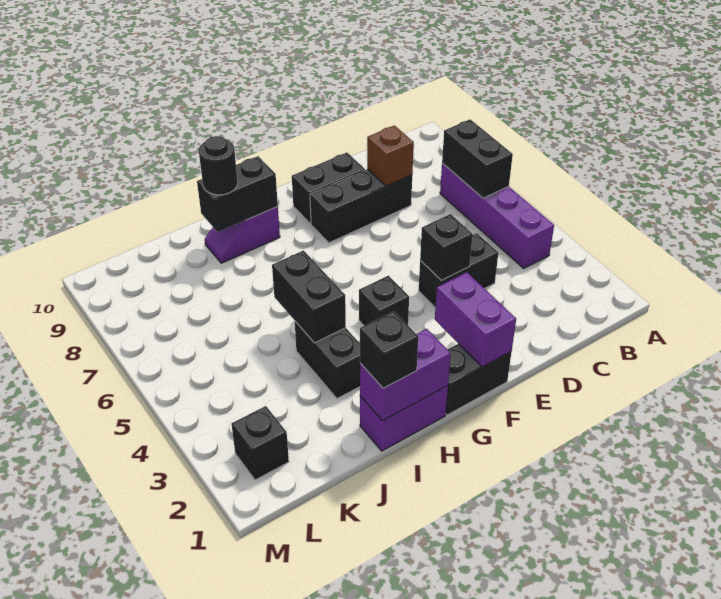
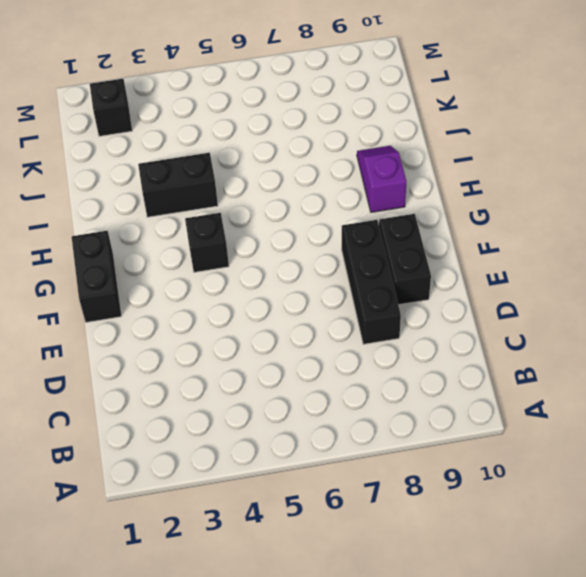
none -> purple 1x4 brick [440,163,554,268]
none -> black 1x2 brick [419,233,498,307]
none -> purple 1x2 brick [360,386,448,451]

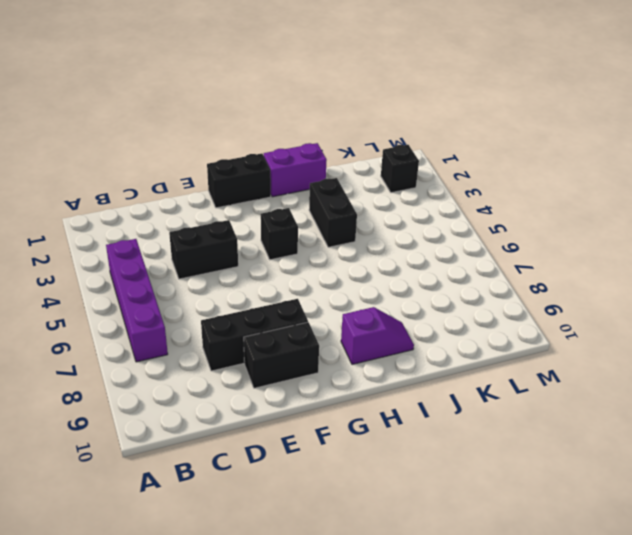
none -> black 1x2 brick [442,120,513,198]
none -> brown 1x1 brick [367,126,414,186]
none -> black 1x1 brick [420,214,473,280]

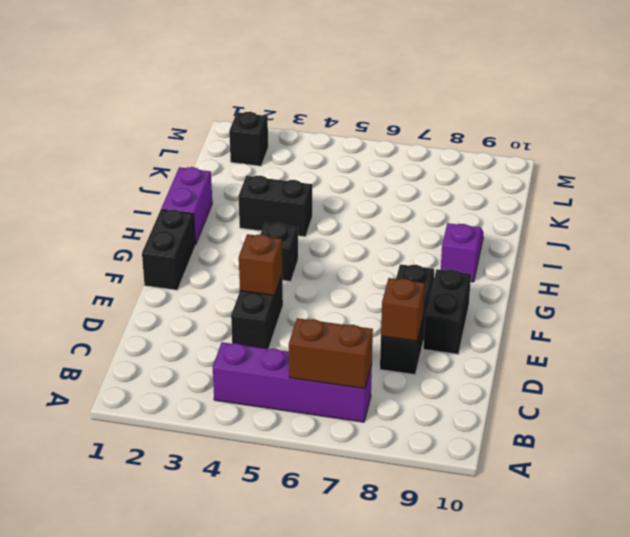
brown 1x2 brick [289,318,373,389] -> black 1x2 brick [442,120,513,198]
brown 1x1 brick [239,234,282,295] -> black 1x1 brick [420,214,473,280]
none -> purple 1x2 brick [435,272,516,367]
none -> purple 1x2 brick [360,329,451,421]
none -> black 1x2 brick [197,156,278,232]

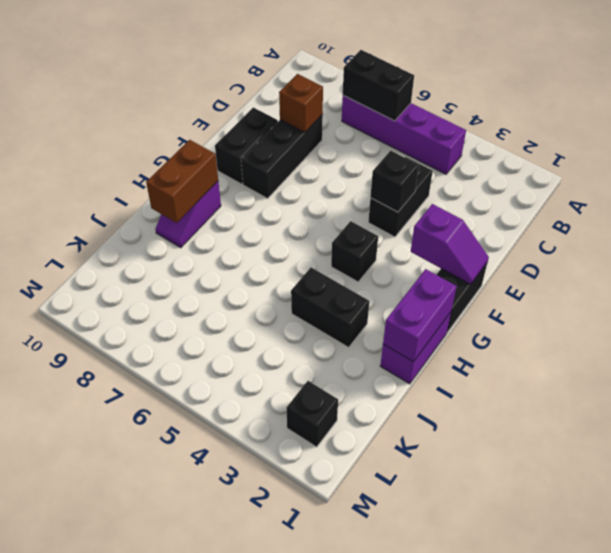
purple 1x2 slope [411,204,489,284] -> purple 1x2 brick [435,272,516,367]
brown 1x2 brick [146,140,218,223] -> black 1x2 brick [197,156,278,232]
none -> black 1x2 brick [272,251,346,343]
none -> black 1x1 brick [360,311,418,388]
none -> black 1x1 round brick [199,136,238,195]

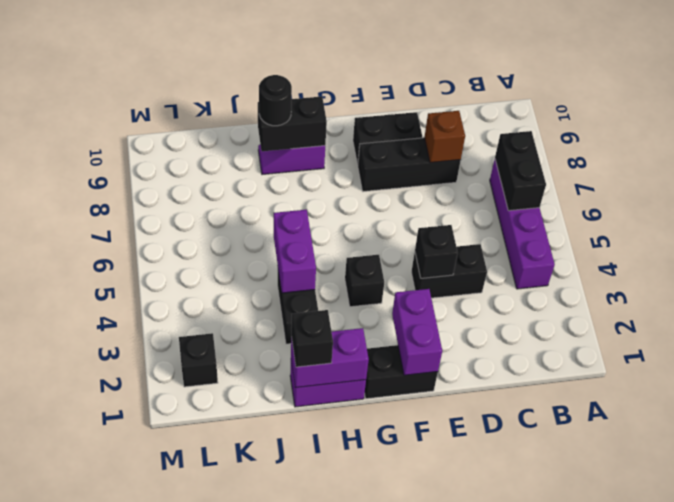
purple 1x2 brick [274,210,316,293] -> black 1x2 brick [272,251,346,343]

